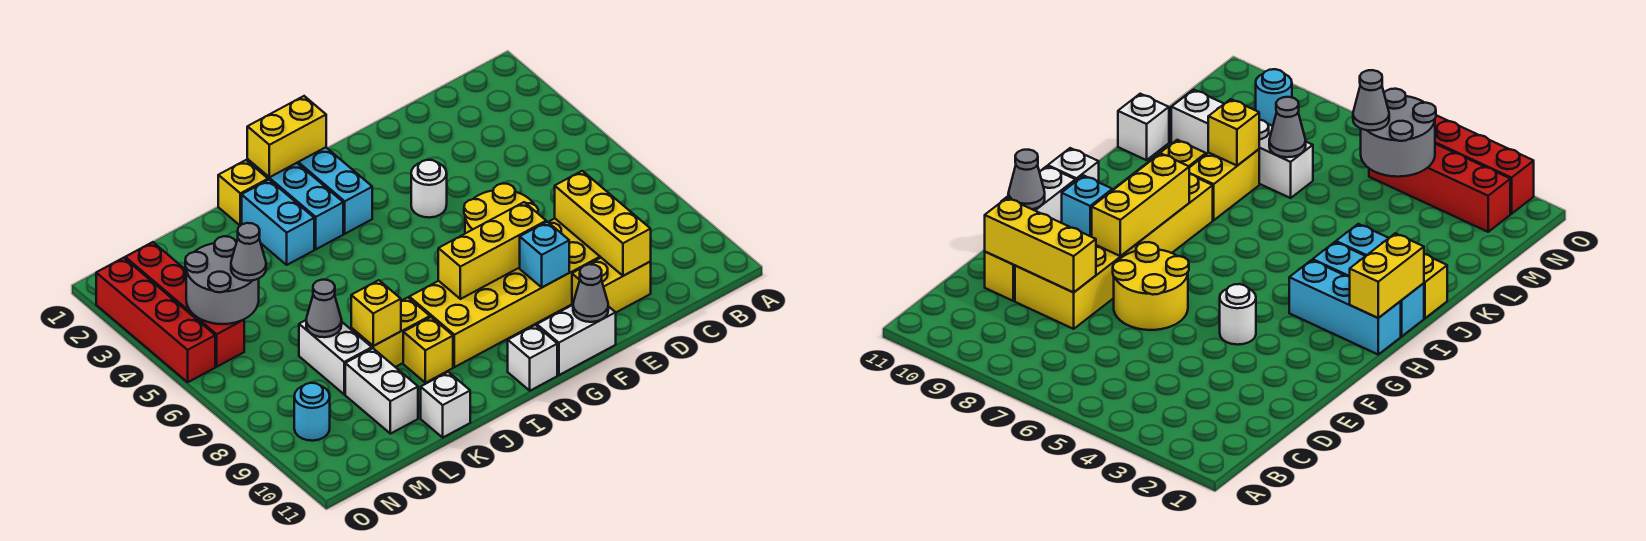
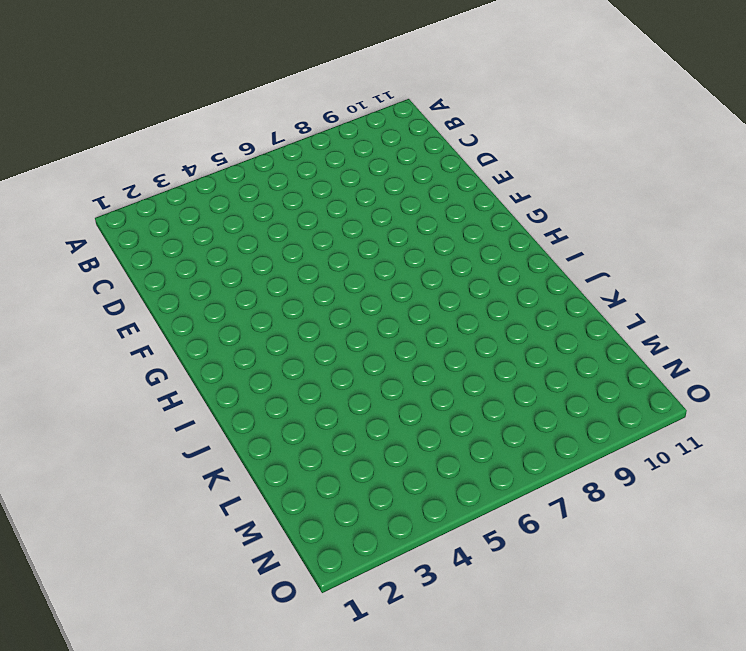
none -> yellow 2x6 brick [409,219,601,367]
none -> yellow 1x2 brick [572,258,651,312]
none -> yellow 2x2 round brick [464,183,538,233]

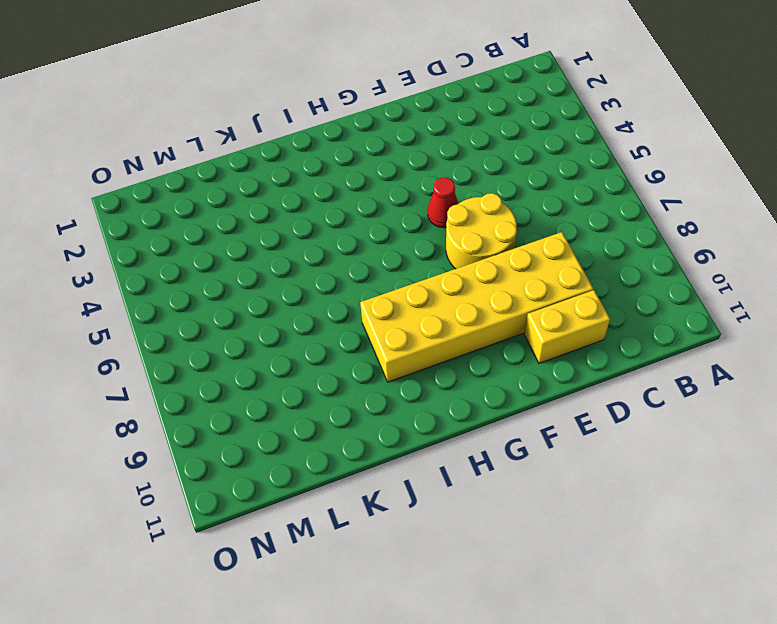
red 1x1 cone [428,177,459,228] -> none
none -> white 1x1 round brick [411,160,447,218]
none -> white 1x2 brick [537,305,616,375]
none -> cyan 1x3 brick [297,147,372,234]

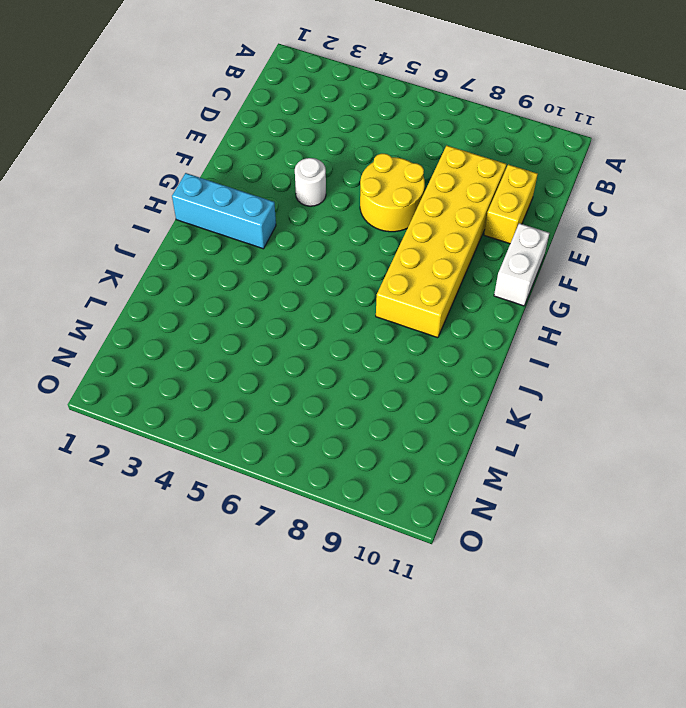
none -> white 1x1 brick [508,325,557,391]
none -> cyan 1x3 brick [247,159,343,249]
none -> yellow 1x1 brick [218,160,268,226]

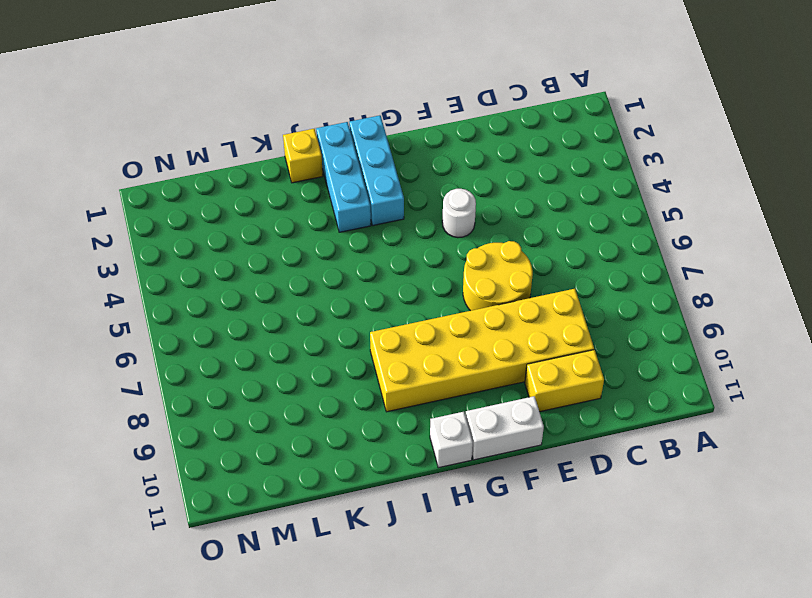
none -> cyan 1x2 brick [242,180,314,265]
none -> yellow 1x2 brick [351,298,430,367]
none -> yellow 1x1 brick [403,317,453,383]

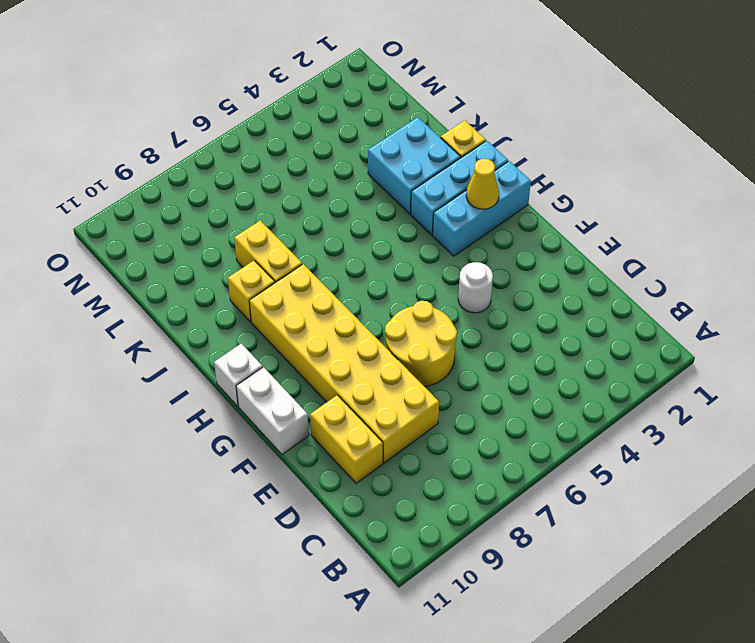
yellow 1x1 cone [466,159,499,209] -> none
cyan 2x2 brick [368,117,460,214] -> cyan 1x2 brick [242,180,314,265]
none -> white 1x1 brick [421,372,470,437]
none -> white 1x2 brick [299,320,372,394]
none -> white 1x2 brick [345,348,418,434]

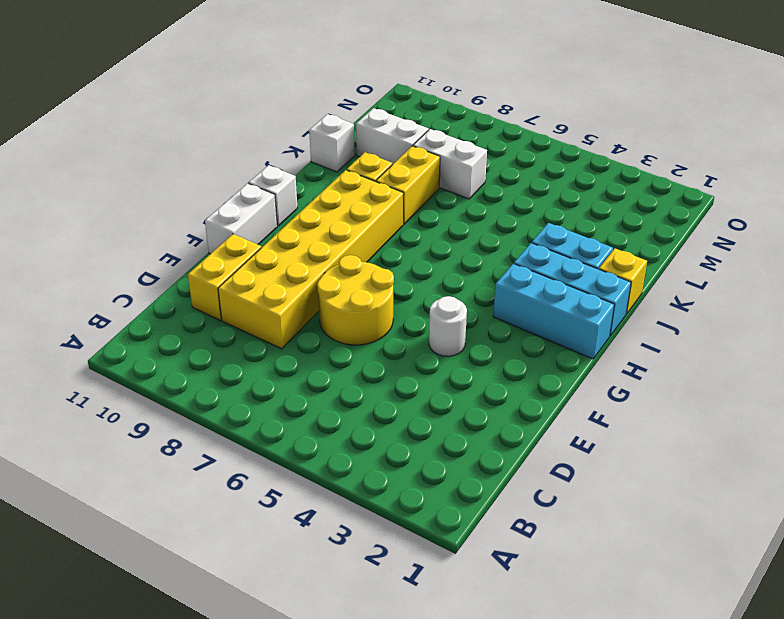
none -> red 1x4 brick [125,242,244,367]
none -> cyan 1x1 round brick [294,383,330,441]
none -> red 1x4 brick [96,258,215,382]

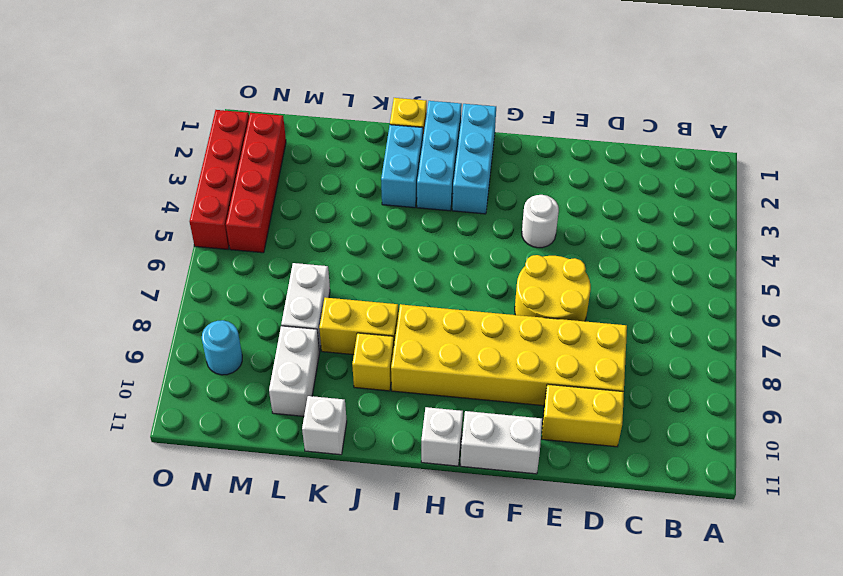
none -> yellow 1x3 brick [555,171,651,276]
none -> yellow 1x3 brick [438,202,546,299]
none -> cyan 1x1 brick [520,222,569,287]

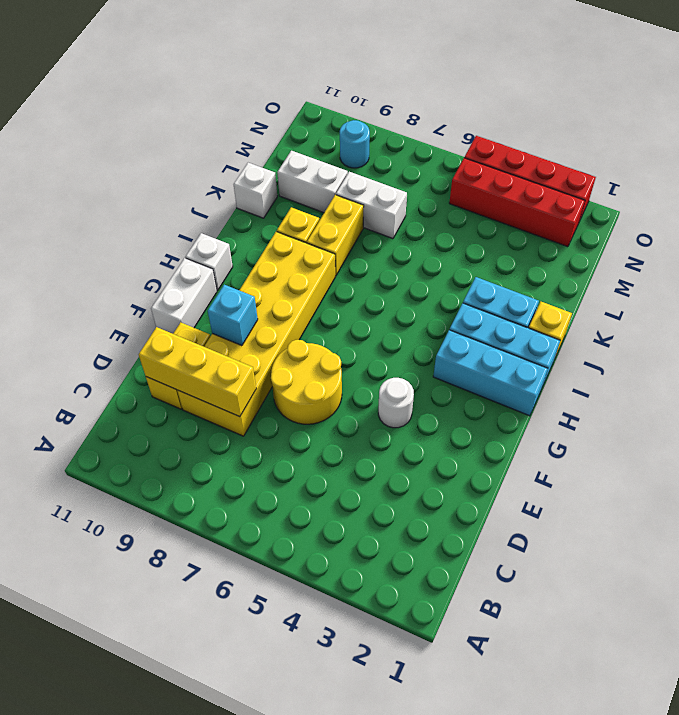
none -> yellow 1x3 brick [438,202,546,299]
none -> grey 1x1 cone [573,264,608,322]
none -> yellow 1x2 brick [247,96,326,177]

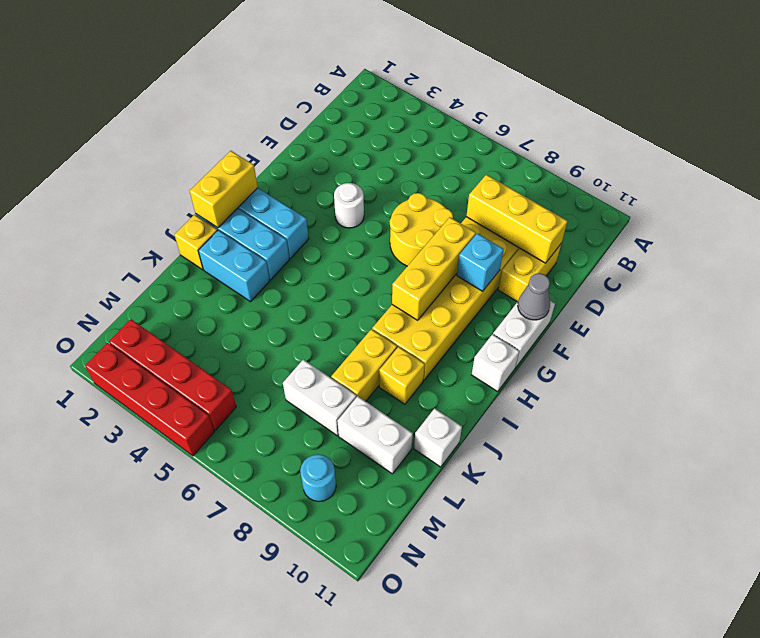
none -> yellow 1x1 brick [351,280,401,346]
none -> grey 1x1 cone [306,280,342,337]
none -> grey 2x2 round brick [185,236,259,324]

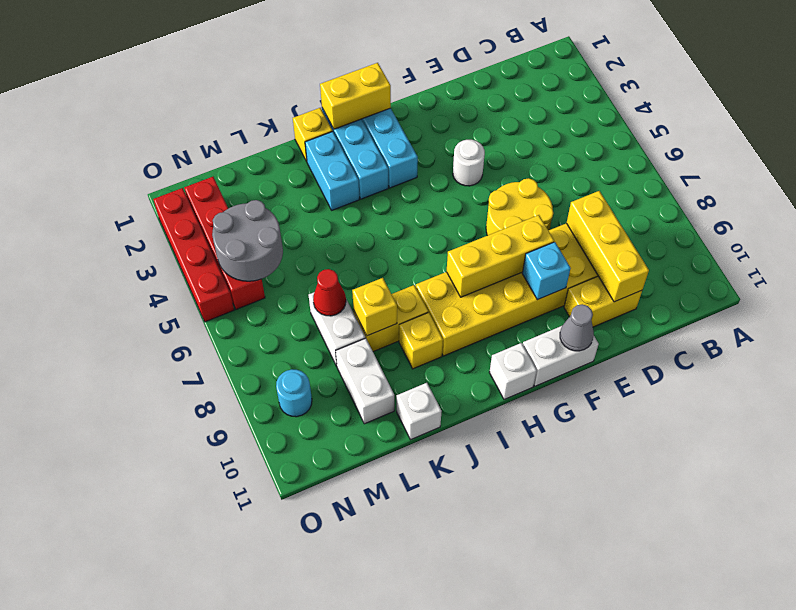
red 1x1 cone [313,269,346,316] -> grey 1x1 cone [306,280,342,337]
none -> grey 1x1 cone [231,223,266,281]

